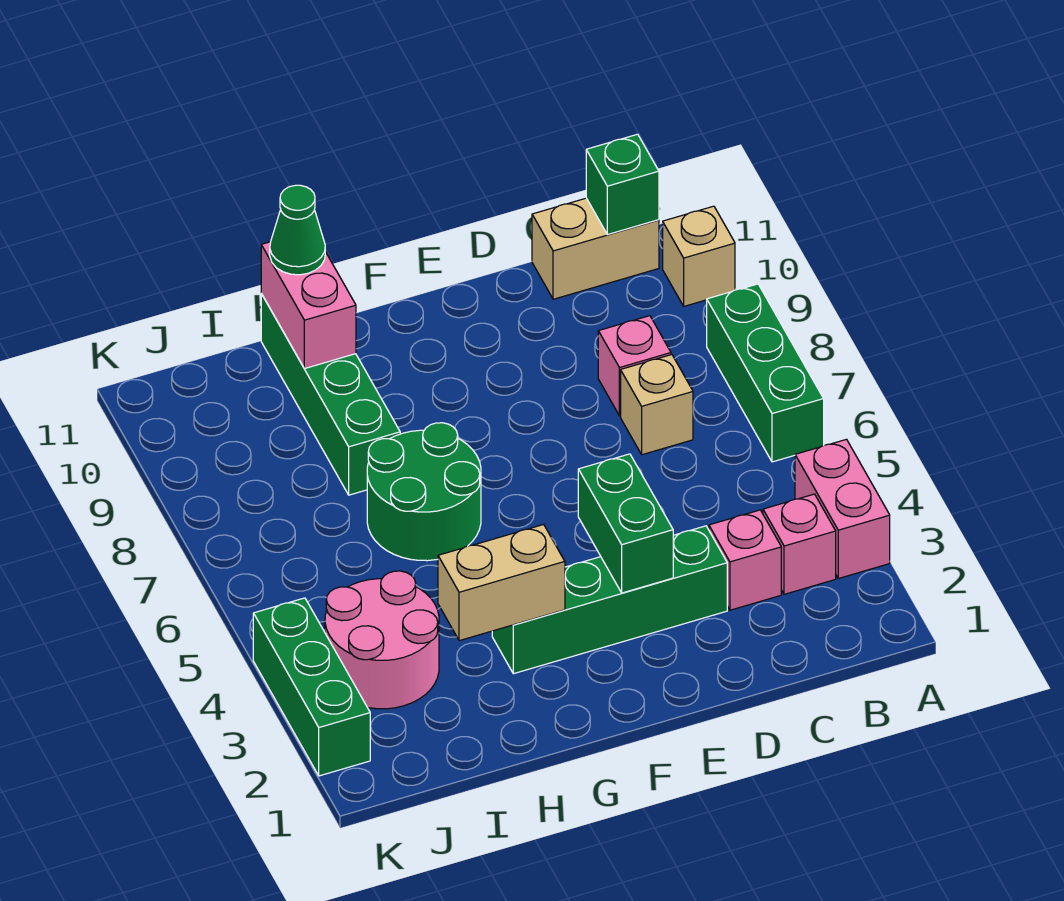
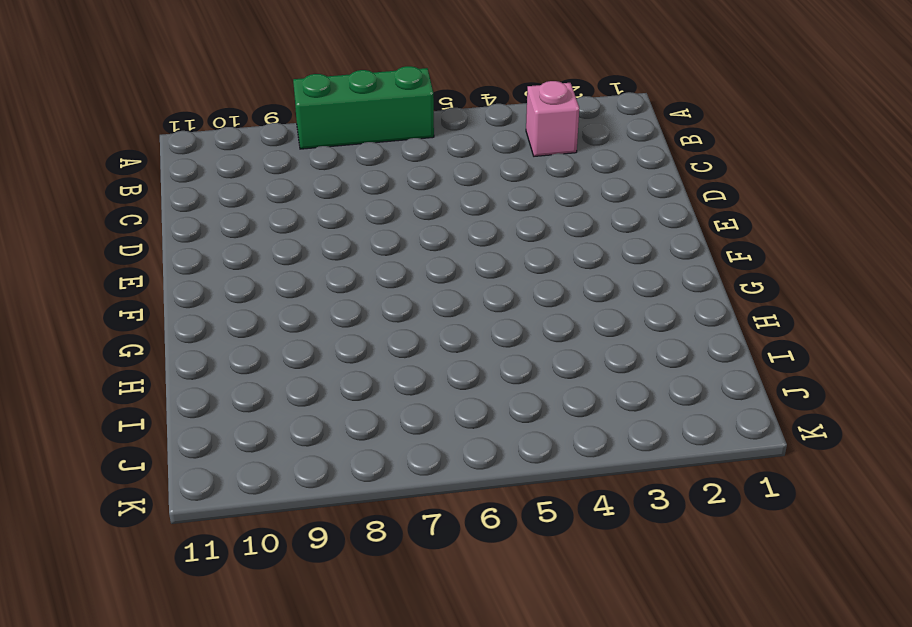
none -> pink 1x2 brick [795,439,890,578]
none -> tan 1x1 brick [663,206,735,306]
none -> tan 1x2 brick [532,198,659,299]

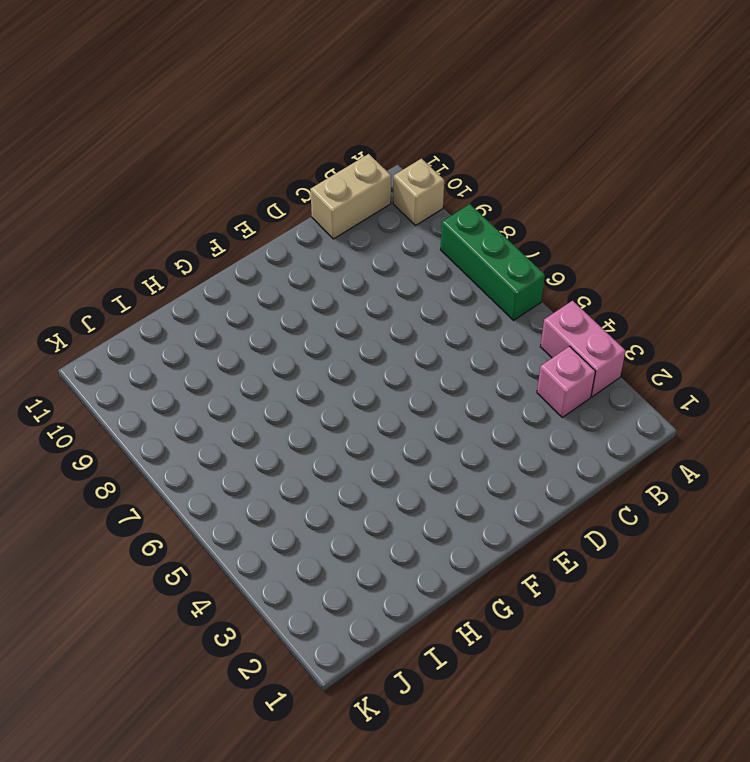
none -> pink 1x1 brick [709,510,781,610]
none -> tan 1x1 brick [621,355,693,455]
none -> pink 1x1 brick [598,316,671,416]

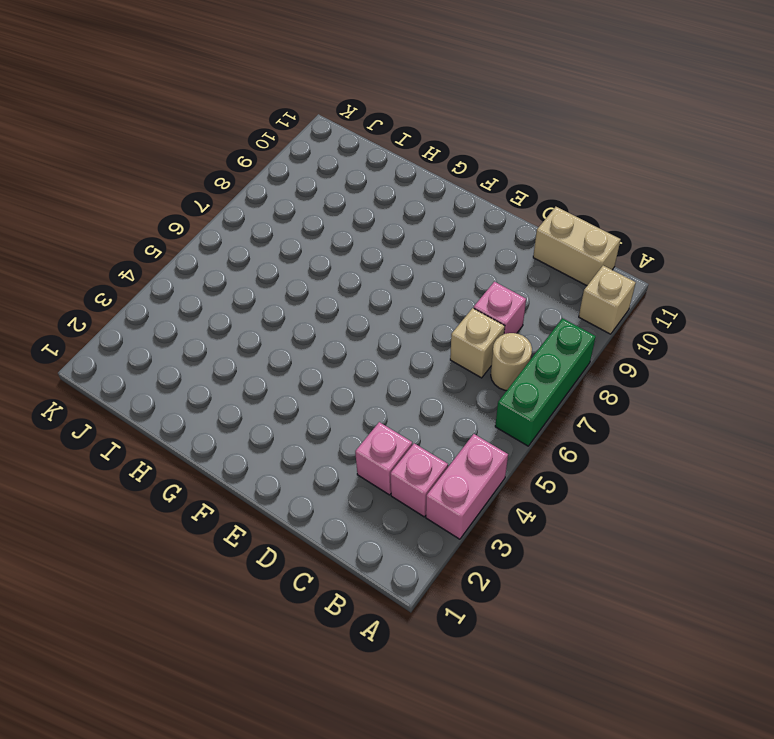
tan 1x1 round brick [491,333,532,391] -> none
none -> green 1x4 brick [492,526,727,674]
none -> green 2x2 round brick [367,423,481,561]
none -> green 1x4 brick [261,294,400,495]

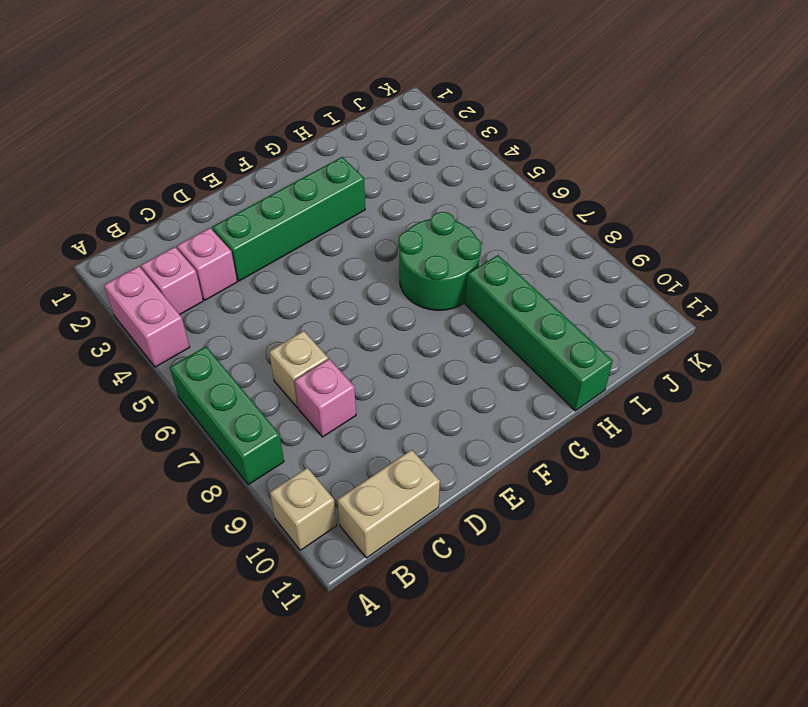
none -> pink 2x2 round brick [325,571,439,709]
none -> green 1x3 brick [253,598,370,776]
none -> green 1x1 brick [586,134,659,235]

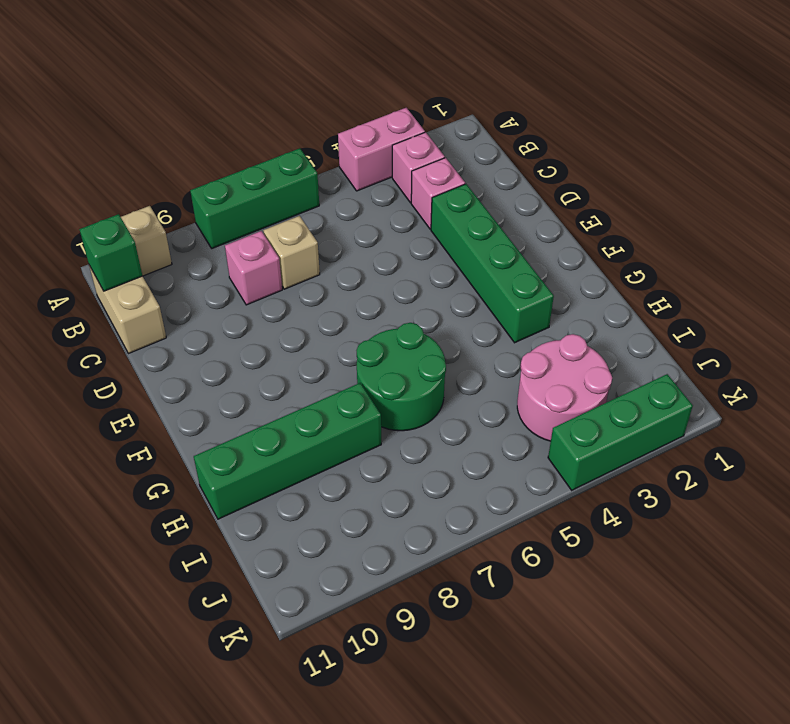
none -> green 1x2 brick [578,454,673,593]
none -> tan 1x2 brick [438,524,565,641]
none -> pink 1x2 brick [261,242,356,369]

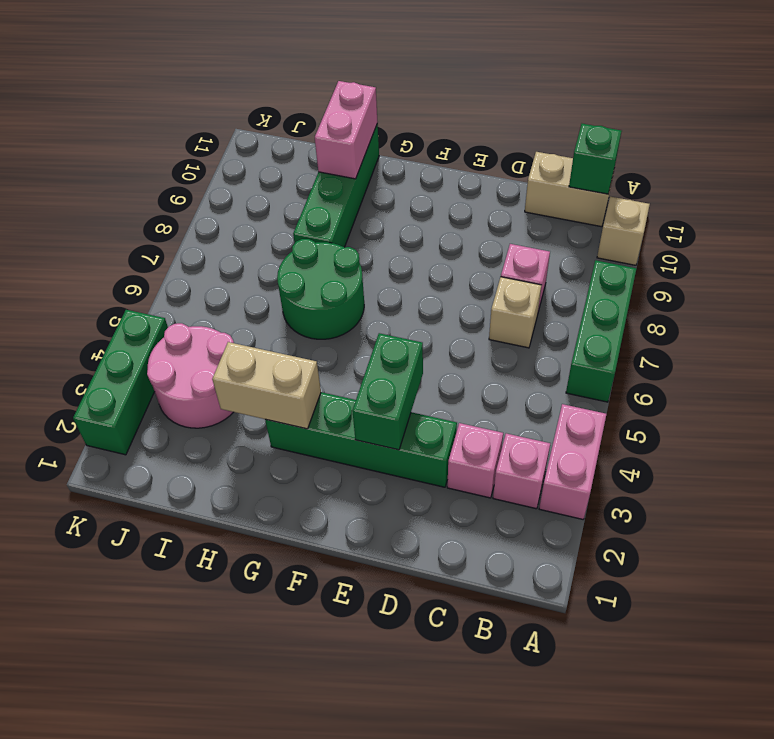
none -> green 1x1 cone [270,185,325,275]

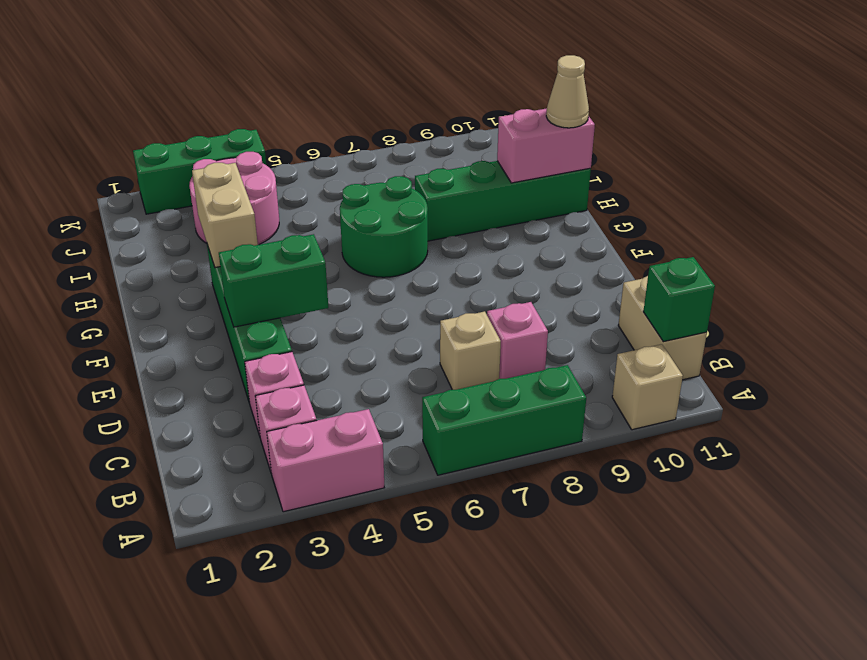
tan 1x1 cone [546,55,589,128] -> green 1x1 cone [270,185,325,275]

